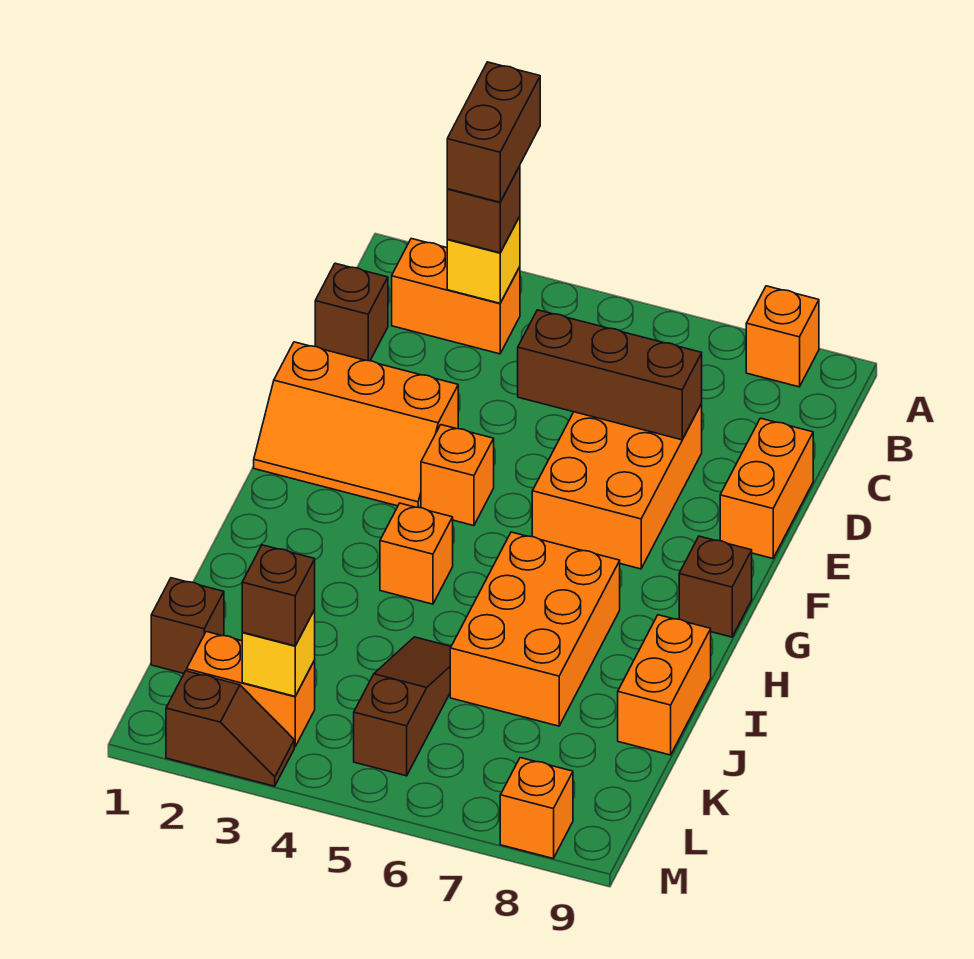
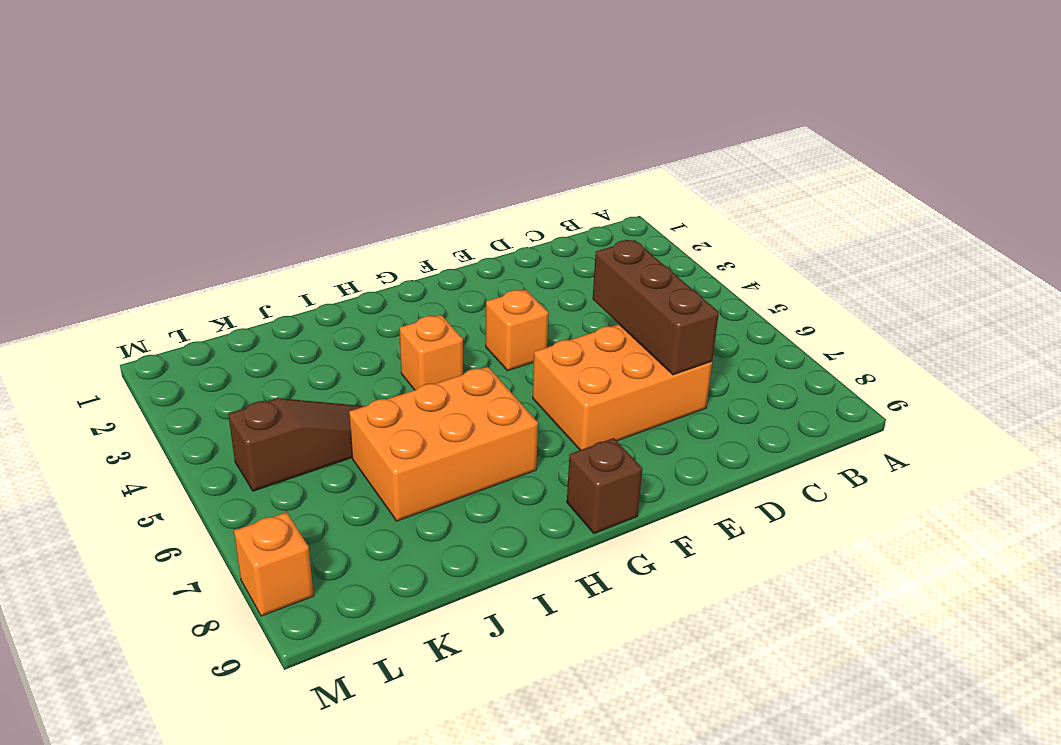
none -> orange 1x1 brick [746,286,819,387]
none -> orange 1x2 brick [392,239,520,354]
none -> brown 1x1 brick [315,263,388,361]

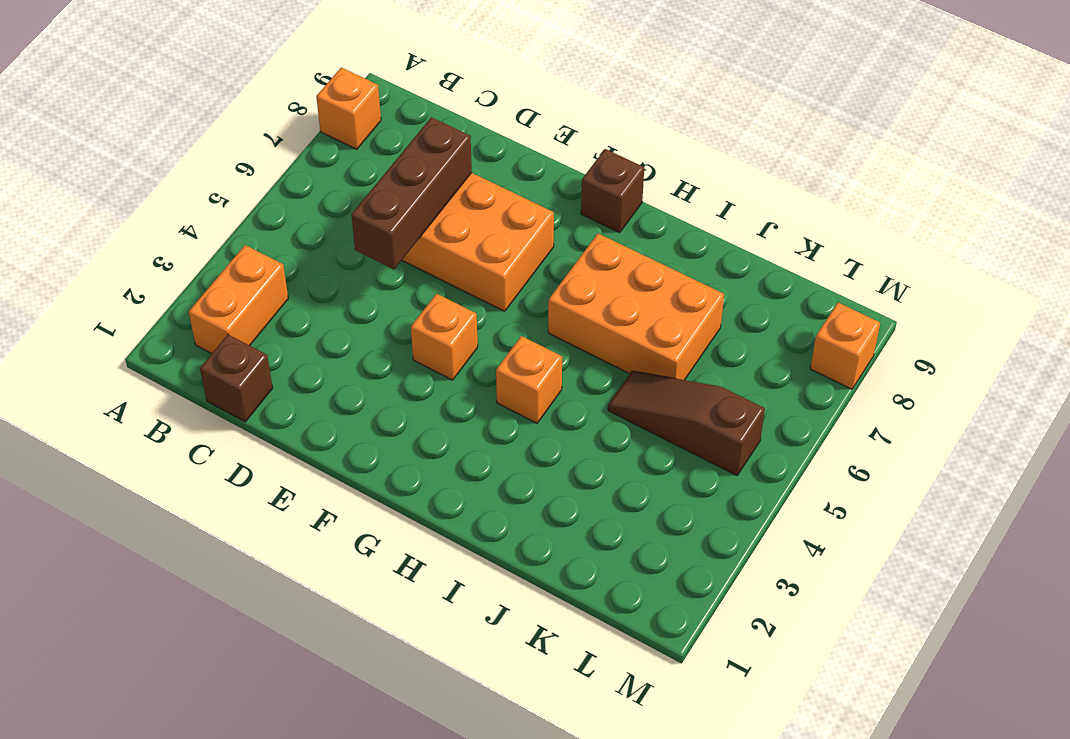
none -> orange 1x2 brick [720,418,813,558]
none -> orange 2x3 slope [254,342,458,508]
none -> orange 1x2 brick [618,615,711,755]

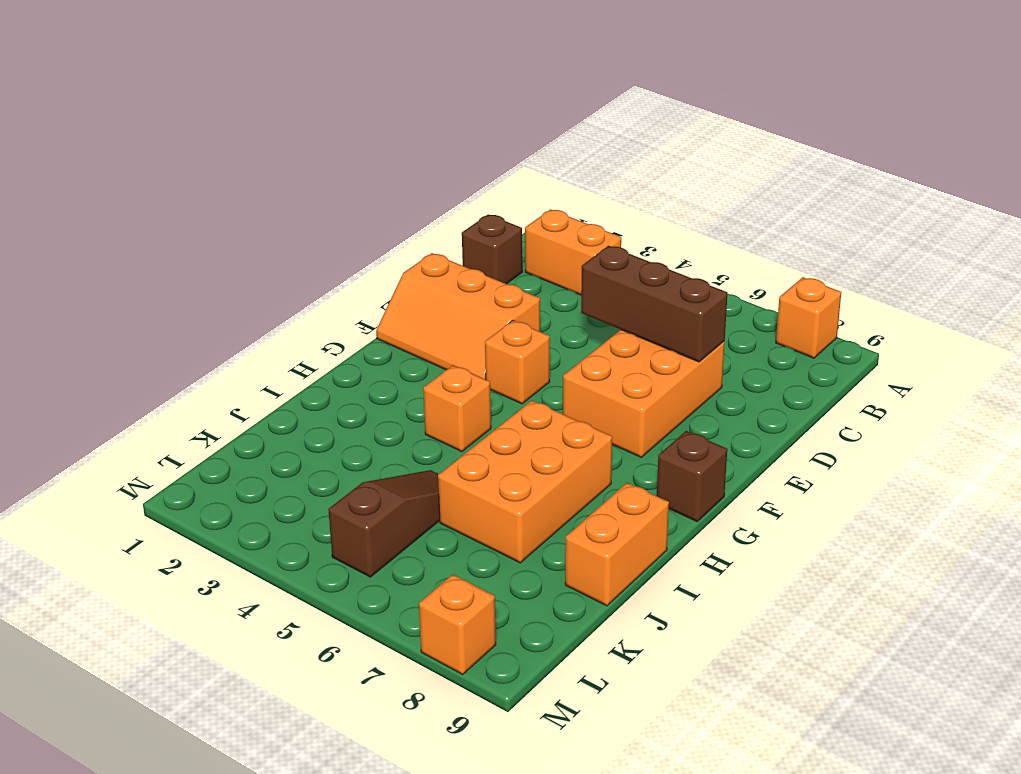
none -> orange 1x2 brick [720,418,813,558]
none -> brown 1x1 brick [151,578,224,673]
none -> orange 1x2 brick [187,632,315,747]

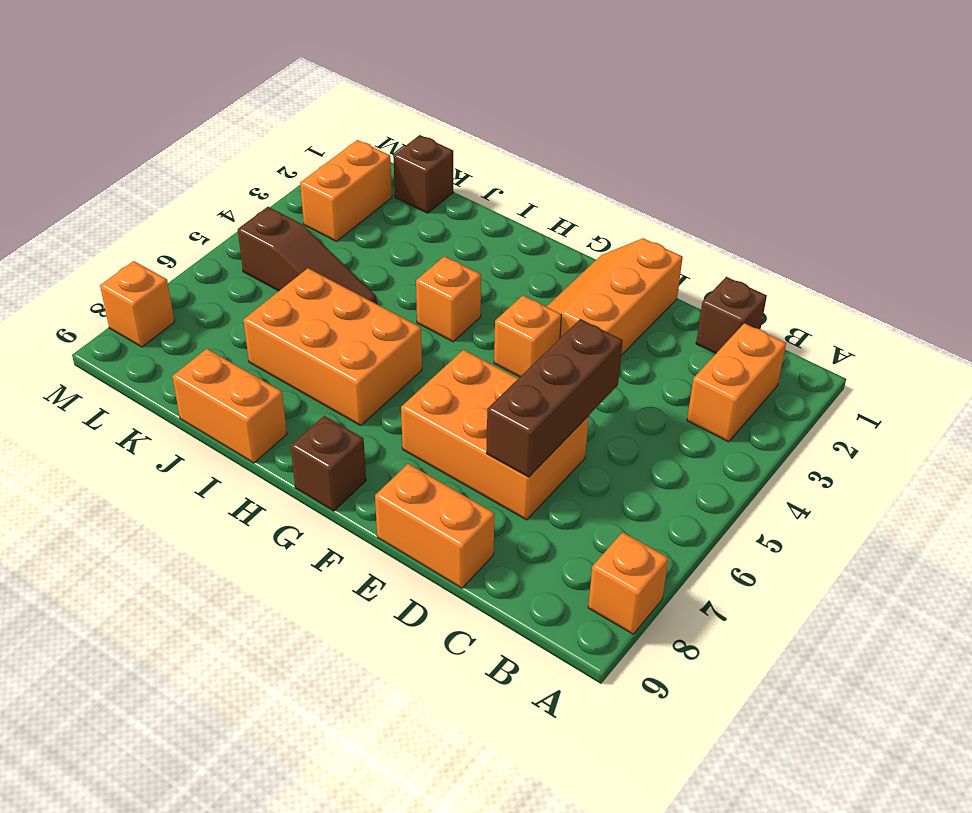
none -> brown 1x2 slope [166,671,294,786]
none -> yellow 1x1 brick [447,216,520,303]
none -> yellow 1x1 brick [242,610,315,696]

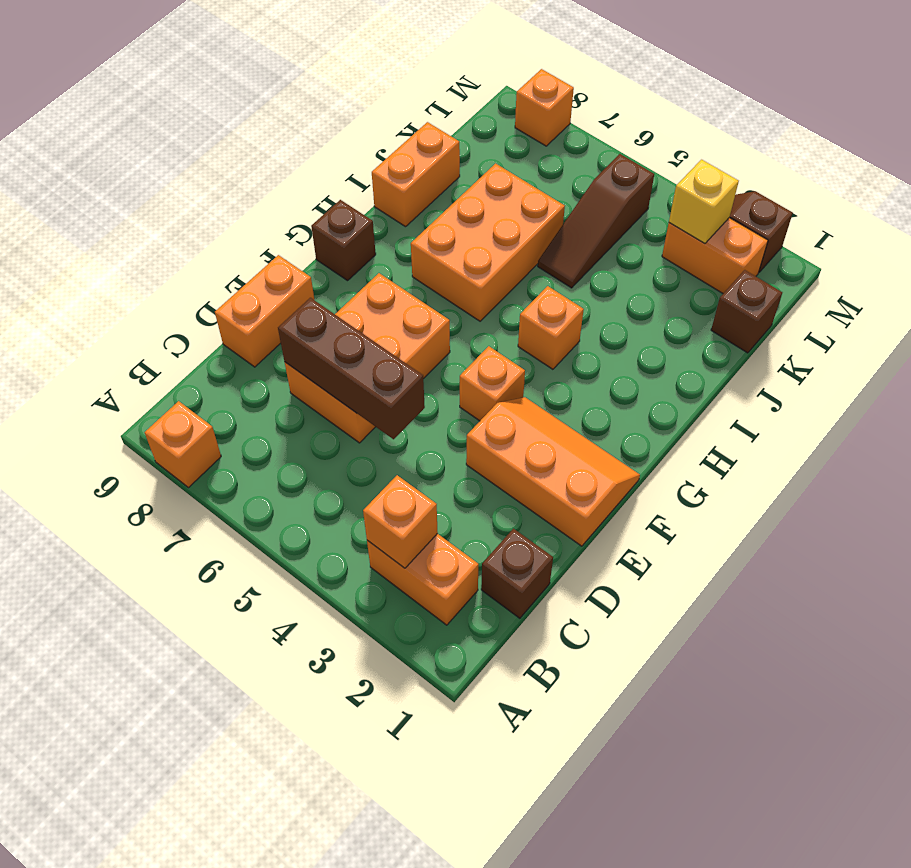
orange 1x1 brick [363,475,438,568] -> yellow 1x1 brick [447,216,520,303]
none -> brown 1x1 brick [447,166,520,253]
none -> brown 1x1 brick [242,545,315,646]
none -> brown 1x2 brick [447,62,540,202]

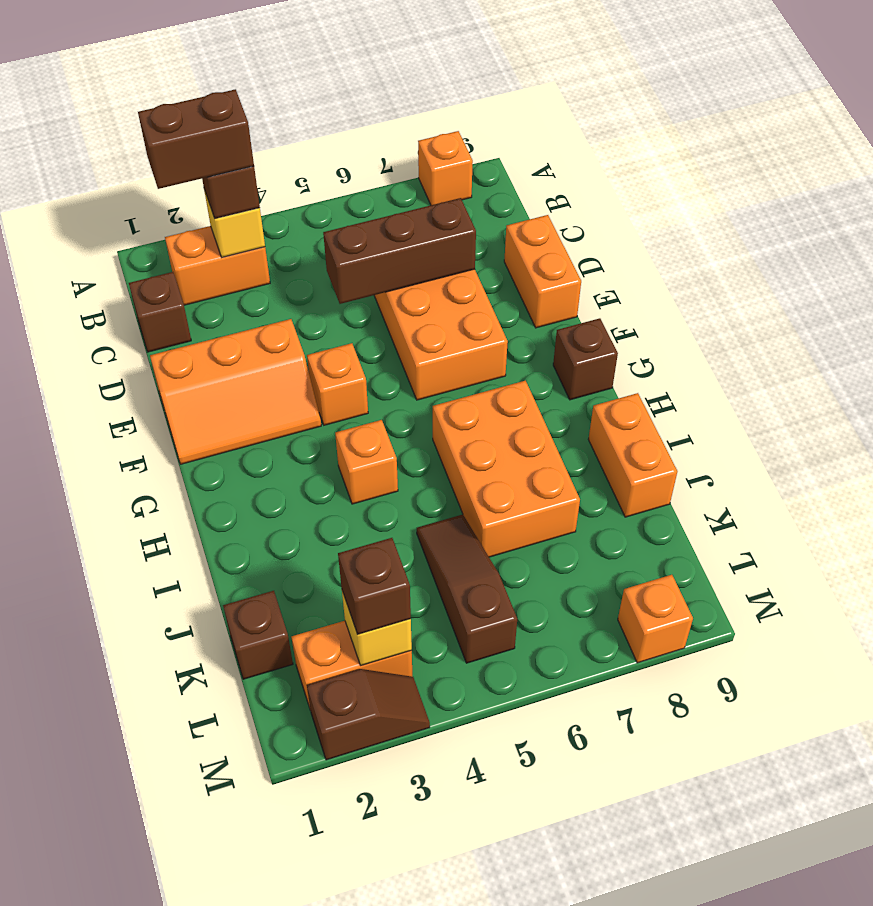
brown 1x2 brick [138,89,254,189] -> brown 1x2 brick turned to [447,62,540,202]

